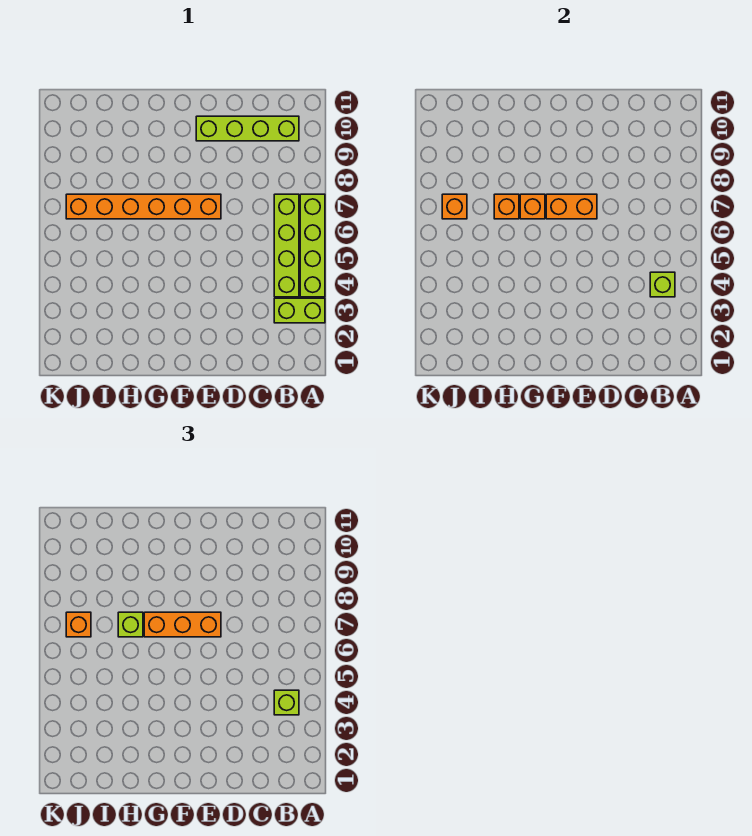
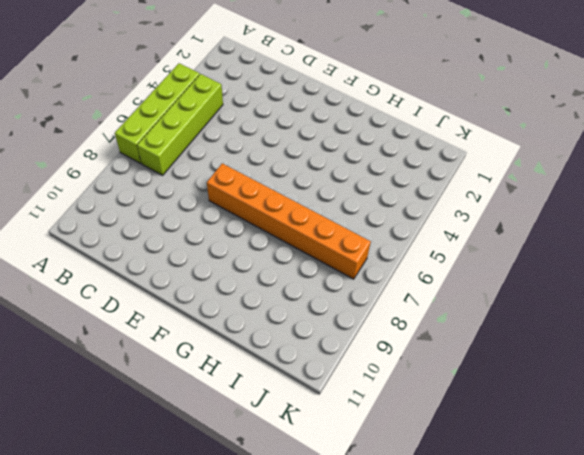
none -> lime 1x2 brick [274,298,325,323]
none -> lime 1x4 brick [196,116,299,141]
none -> lime 1x1 brick [650,272,675,297]

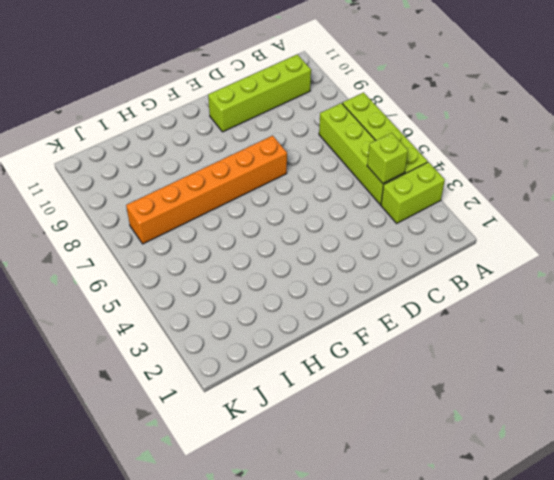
none -> orange 1x2 brick [546,194,597,219]
none -> orange 1x1 brick [520,194,545,219]
none -> orange 1x1 brick [494,194,519,219]

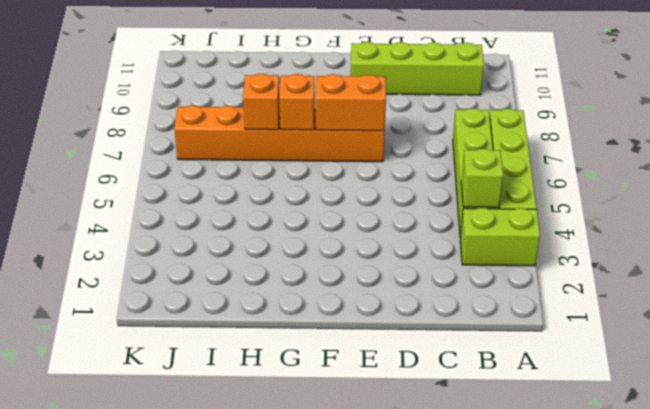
none -> orange 1x1 brick [442,194,467,219]
none -> lime 1x1 brick [274,690,299,715]
none -> orange 1x3 brick [144,612,221,637]

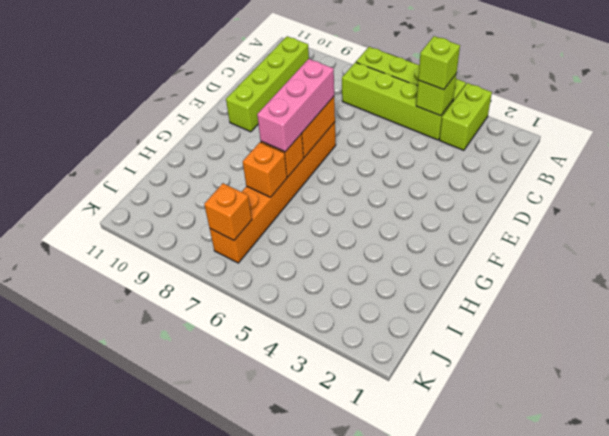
pink 1x3 brick [257,59,334,152] -> orange 1x3 brick [144,612,221,637]
none -> lime 1x1 brick [118,612,143,637]
none -> orange 1x1 brick [66,612,91,637]

